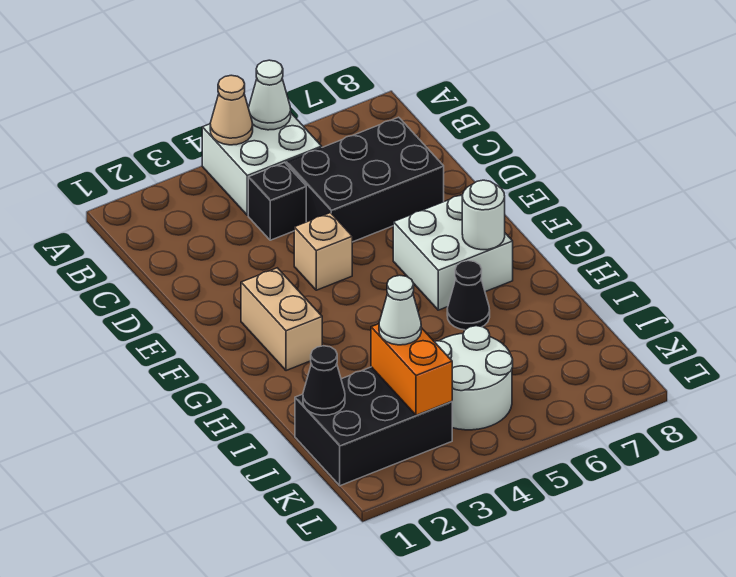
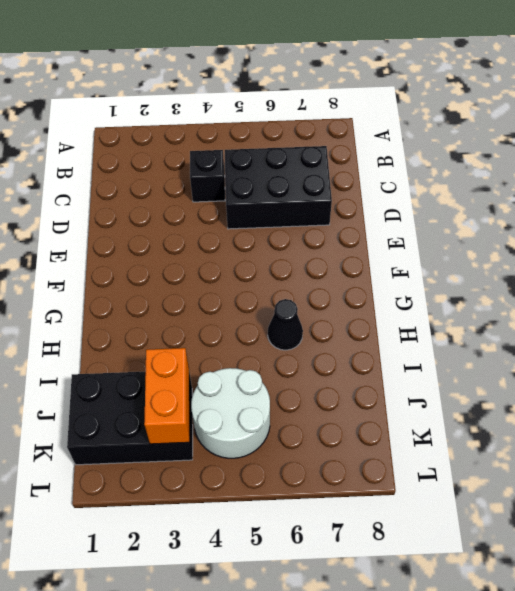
none -> white 2x2 brick [202,113,322,215]
none -> tan 1x1 brick [294,213,352,290]
none -> tan 1x2 brick [241,268,322,371]

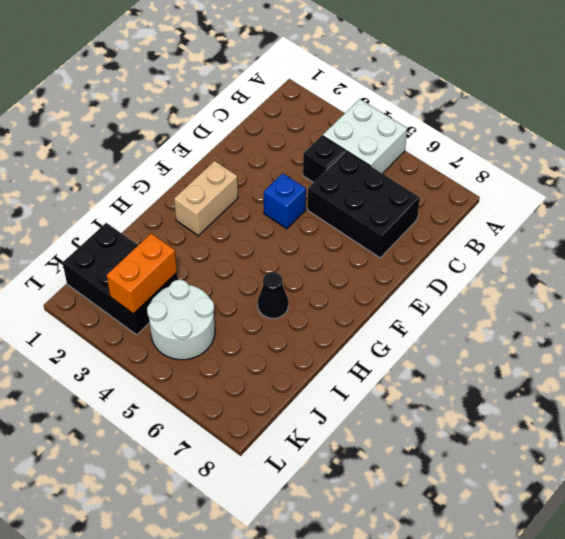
blue 1x1 brick [264,173,306,229] -> tan 1x1 brick [294,213,352,290]
none -> white 2x2 brick [393,194,513,310]
none -> tan 1x1 cone [210,75,253,145]
none -> white 1x1 cone [249,60,291,130]

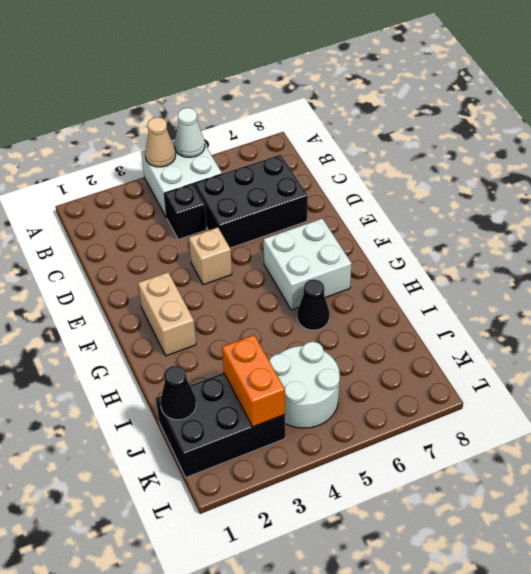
none -> white 1x1 round brick [462,180,505,250]
none -> white 1x1 cone [379,275,421,345]

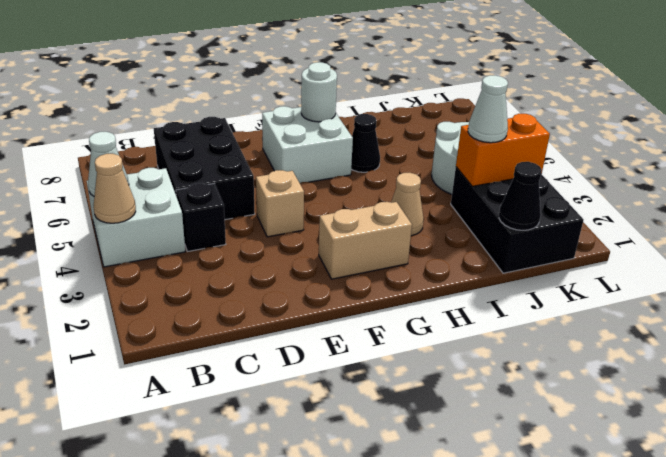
tan 1x1 cone [391,173,424,236] -> none

